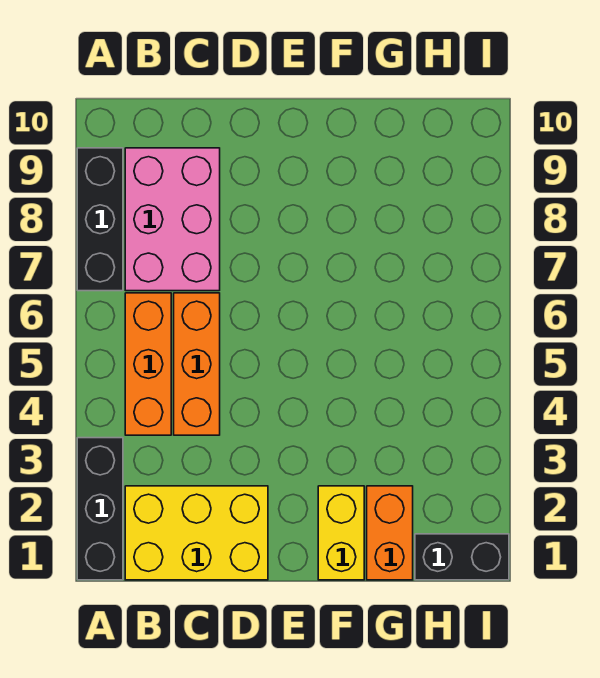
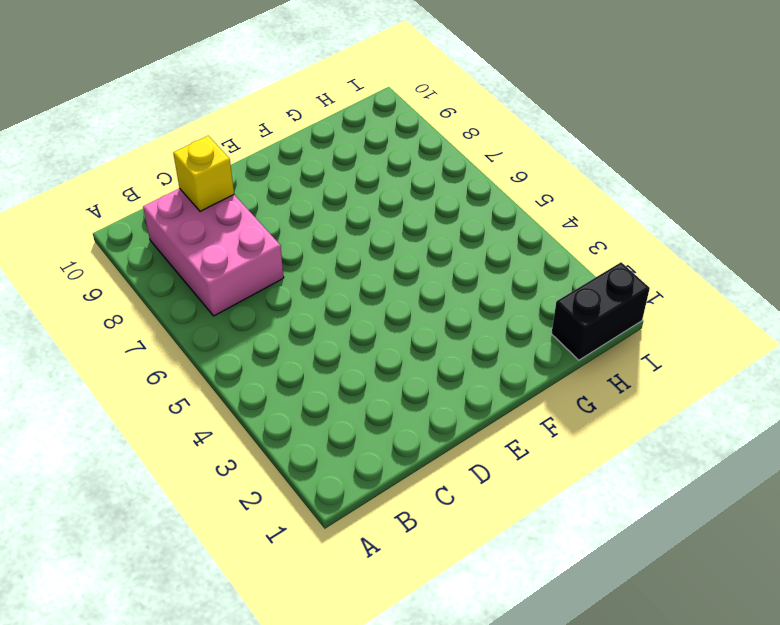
yellow 1x1 brick [173,136,234,211] -> none
none -> black 1x3 brick [77,438,123,580]
none -> black 1x3 brick [77,148,123,291]

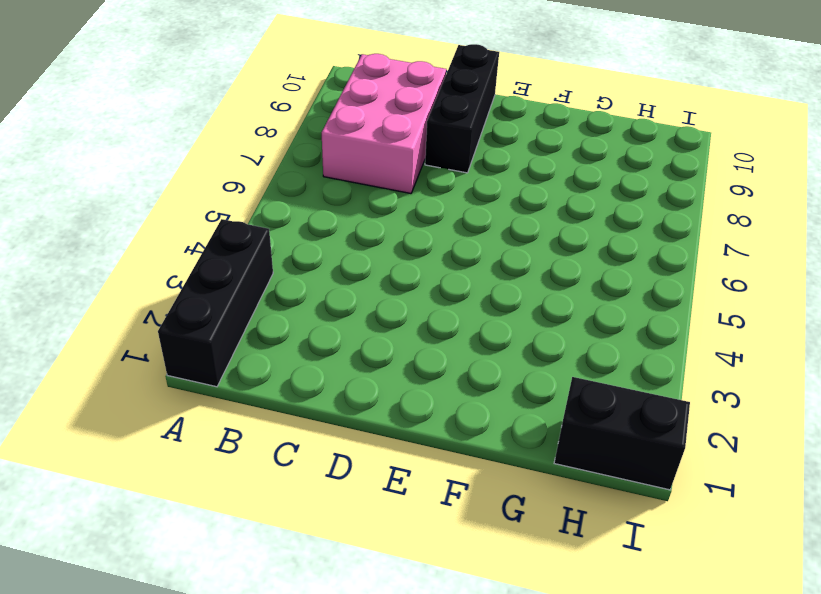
black 1x3 brick [425,44,499,173] -> black 1x3 brick moved to [77,148,123,291]
none -> yellow 2x3 brick [125,486,268,580]
none -> orange 1x3 brick [125,293,171,435]

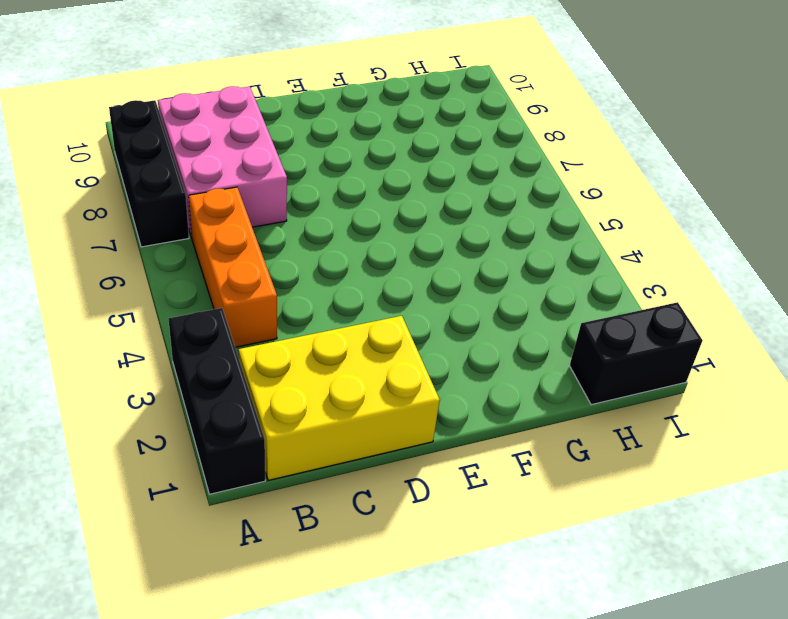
none -> orange 1x3 brick [174,293,220,435]
none -> yellow 1x2 brick [318,486,364,580]

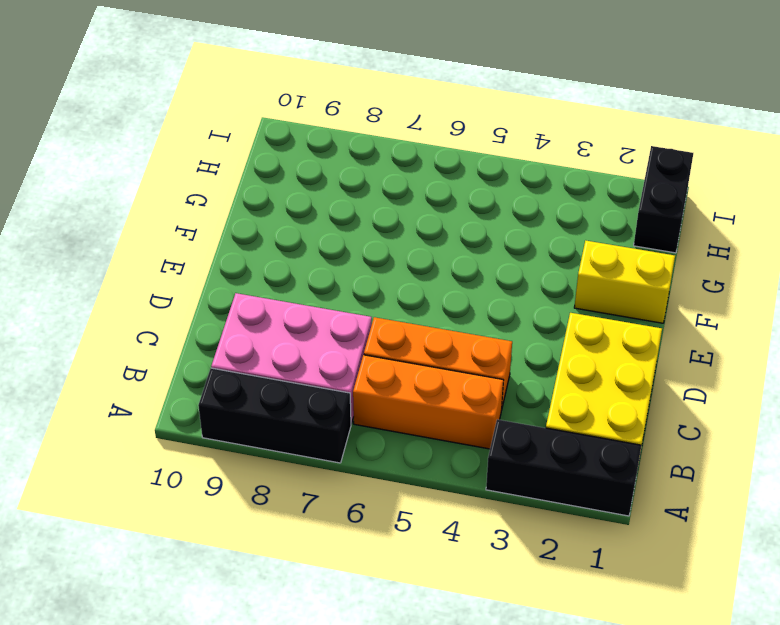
none -> orange 1x2 brick [367,486,413,580]

